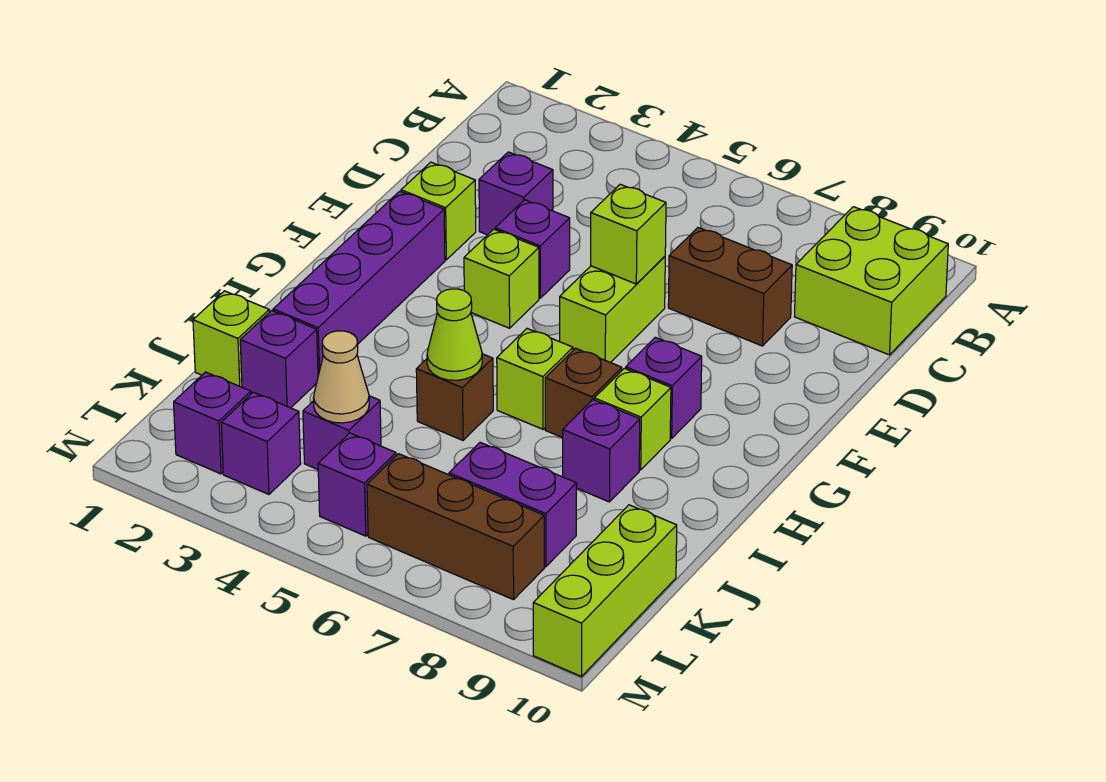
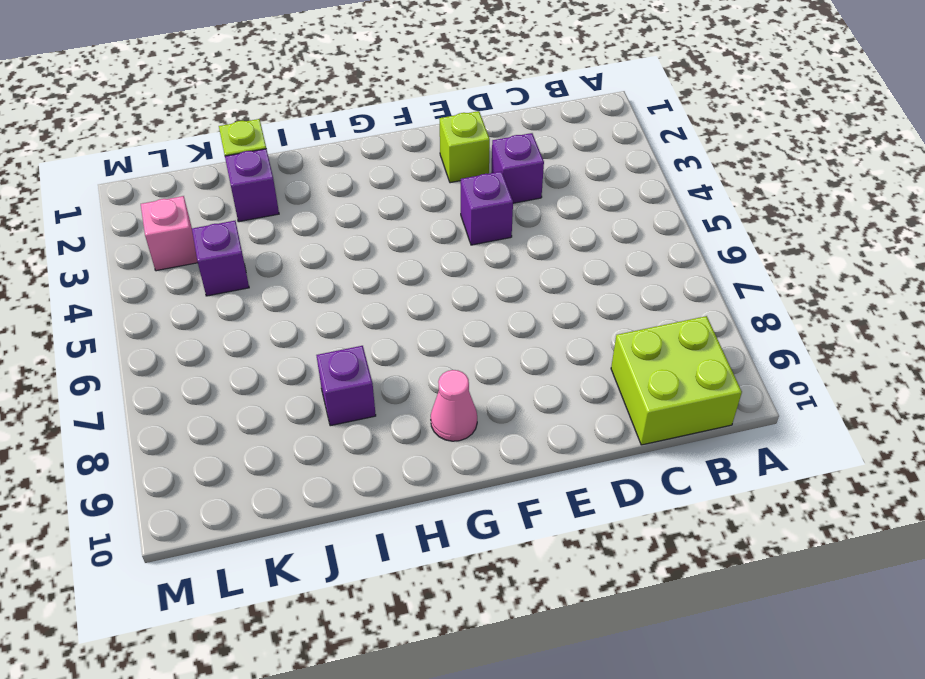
pink 1x1 cone [431,370,477,441] -> none
pink 1x1 brick [141,196,198,271] -> purple 1x1 brick [221,392,301,494]
none -> brown 1x2 brick [668,228,792,346]
none -> lime 1x2 brick [560,257,665,363]
none -> purple 1x4 brick [273,191,445,375]

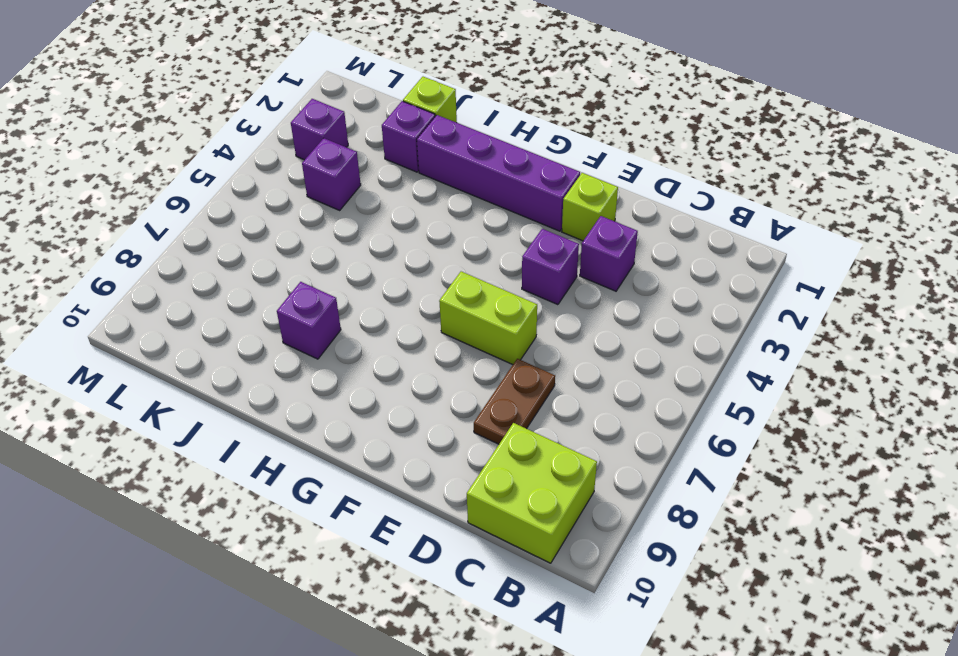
brown 1x2 plate [474,359,555,444] -> brown 1x2 brick [668,228,792,346]
none -> lime 1x1 brick [464,229,539,328]
none -> purple 1x1 brick [626,337,702,439]
none -> lime 1x1 brick [497,329,573,429]

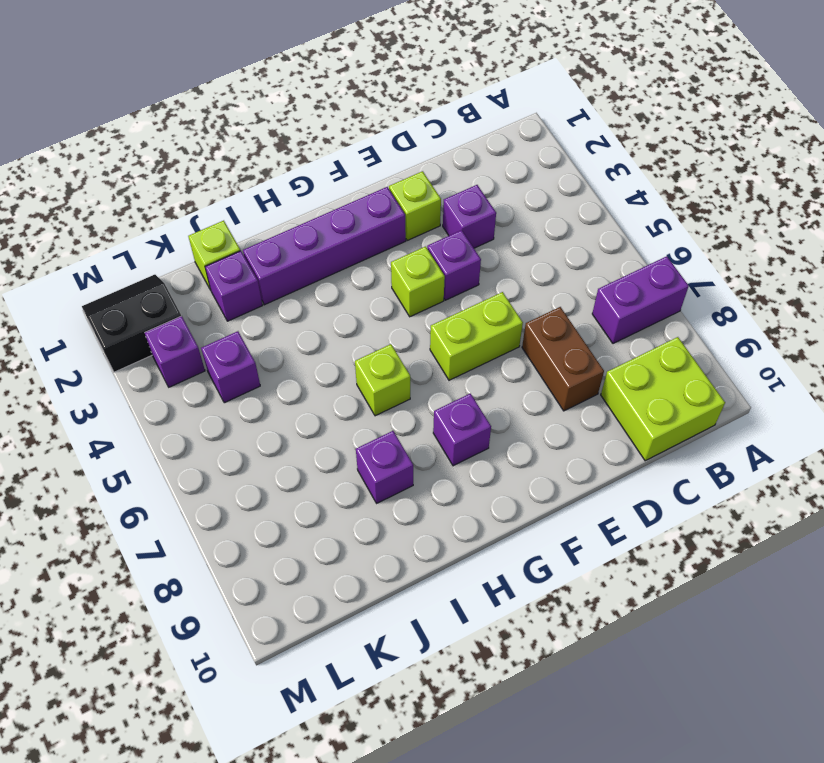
purple 1x2 brick [592,256,689,344] -> purple 1x2 brick turned to [449,442,577,567]
black 2x2 slope [82,275,181,372] -> purple 1x1 brick [174,372,251,474]
none -> brown 1x1 brick [545,348,622,438]
none -> lime 1x1 brick [594,368,671,470]
none -> brown 1x1 brick [416,354,493,440]

